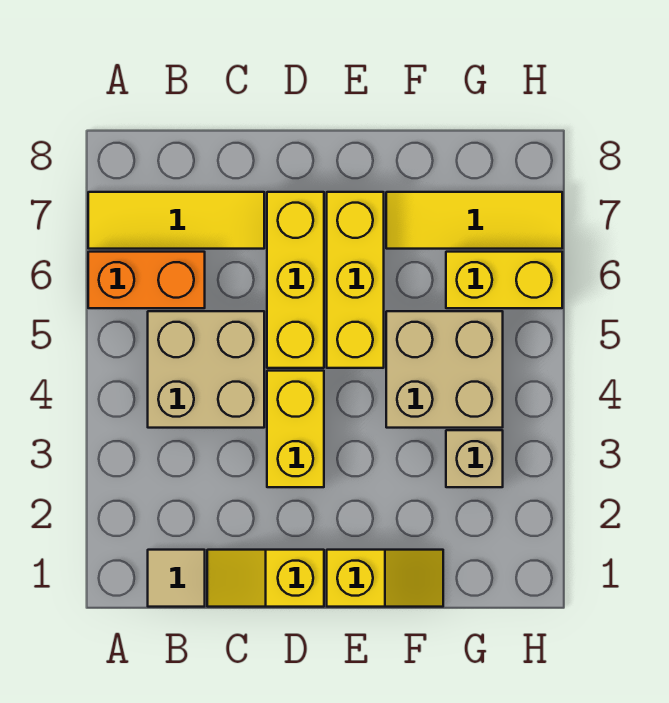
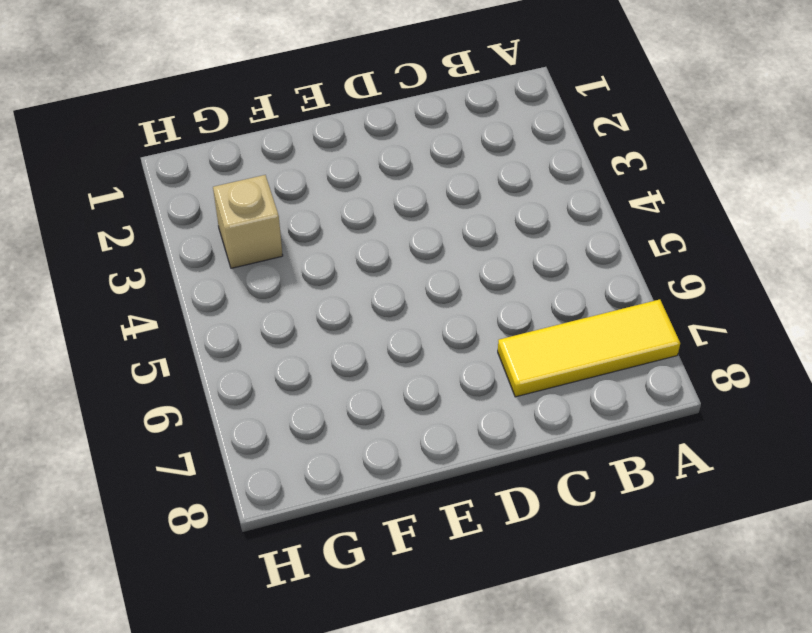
none -> orange 1x2 brick [88,252,205,308]
none -> tan 1x1 tile [148,550,205,607]
none -> tan 2x2 brick [148,311,264,428]

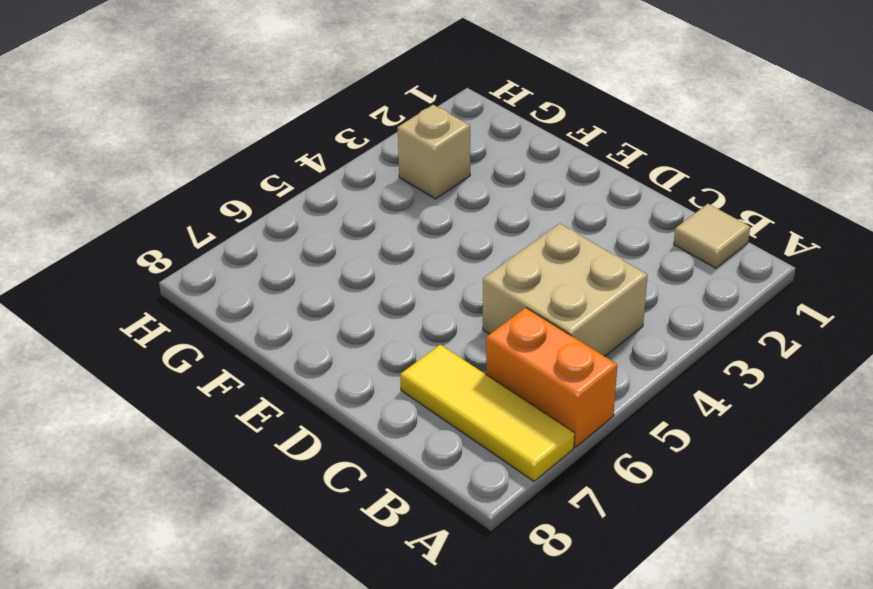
none -> yellow 1x2 slope [207,550,324,607]
none -> yellow 1x2 brick [267,371,324,487]
none -> yellow 1x3 brick [267,192,324,368]

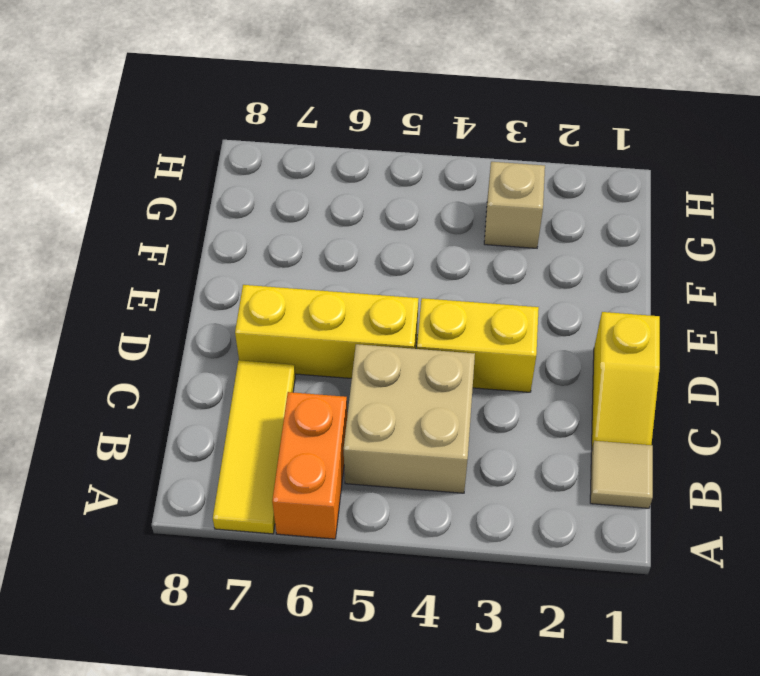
none -> yellow 1x2 slope [327,550,443,607]
none -> yellow 1x3 brick [327,192,384,368]
none -> tan 2x2 brick [386,311,503,428]

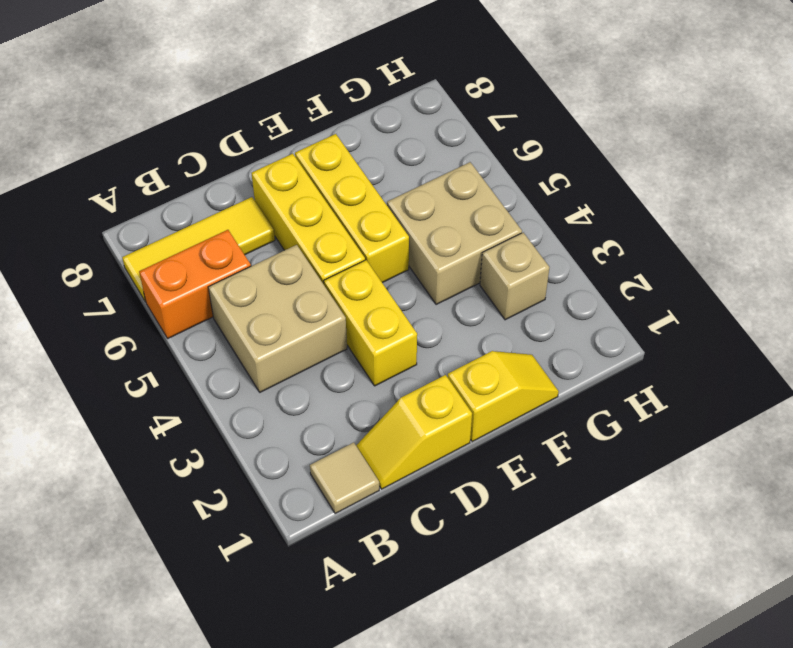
none -> yellow 1x3 tile [386,192,562,249]
none -> yellow 1x2 brick [446,252,562,308]

